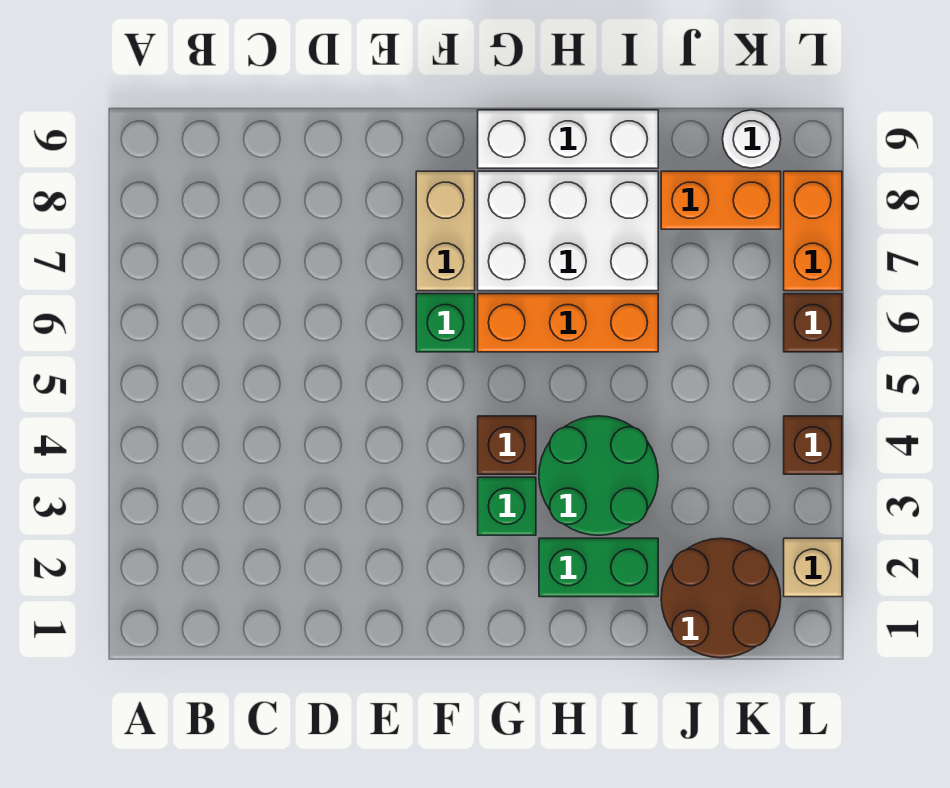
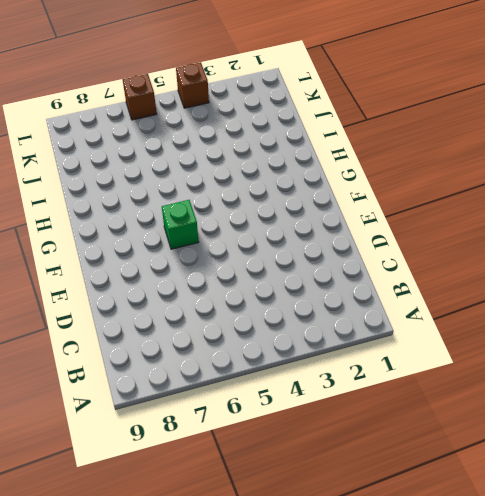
none -> tan 1x2 brick [416,171,475,291]
none -> green 1x1 brick [478,477,536,535]
none -> brown 1x1 brick [478,416,536,474]

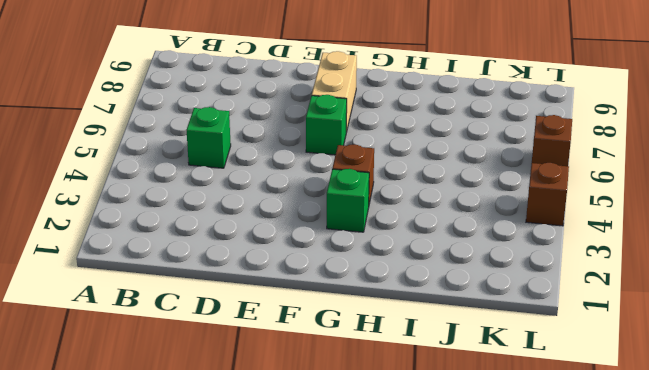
green 1x1 brick [187,107,231,168] -> none
none -> orange 1x3 brick [478,294,658,352]
none -> white 2x3 brick [478,171,658,291]
none -> white 1x3 brick [478,110,658,168]

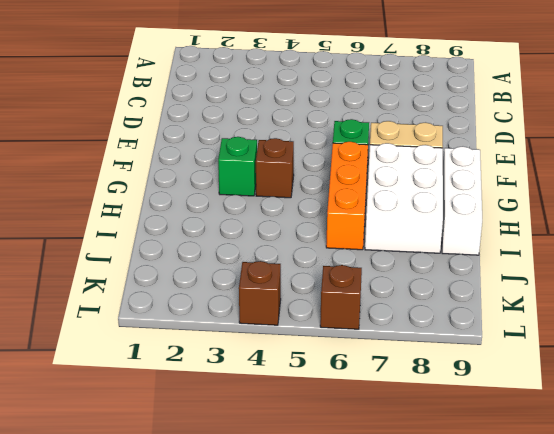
none -> green 1x2 brick [539,538,658,597]
none -> green 2x2 round brick [539,416,658,535]
none -> brown 2x2 round brick [661,538,781,658]

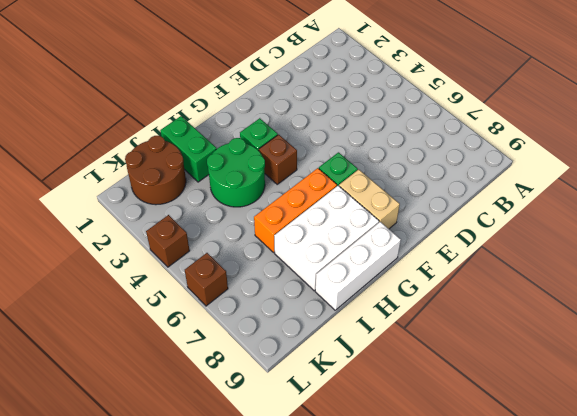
green 1x2 brick [160,116,217,182] -> green 1x2 brick turned to [539,538,658,597]
none -> orange 1x2 brick [661,171,781,229]
none -> white 1x1 round brick [723,110,781,168]
none -> tan 1x1 brick [784,538,842,597]

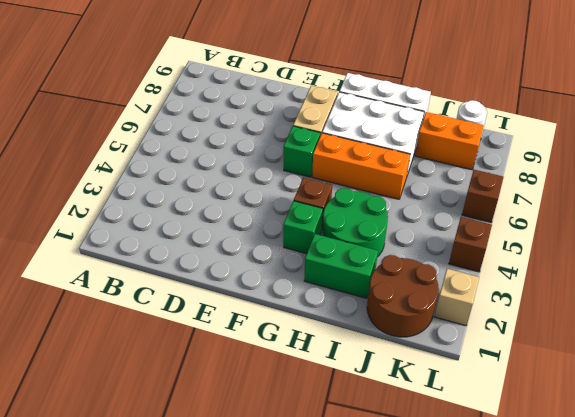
none -> orange 1x2 brick [784,171,842,291]

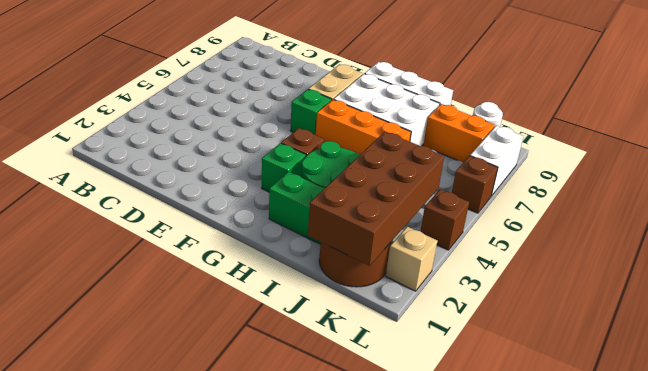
brown 2x4 brick [308,132,444,266] -> none
white 1x2 brick [470,126,524,196] -> orange 1x2 brick [784,171,842,291]

